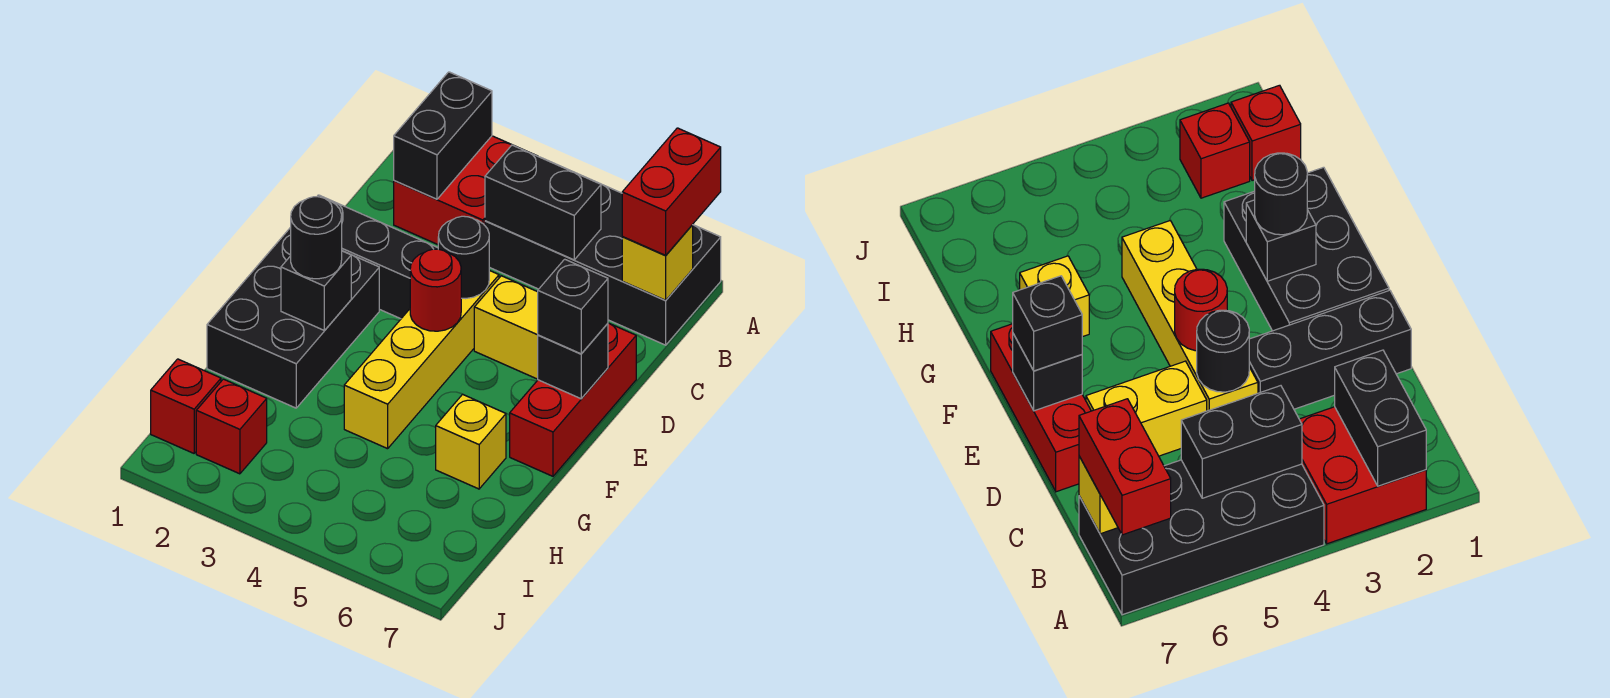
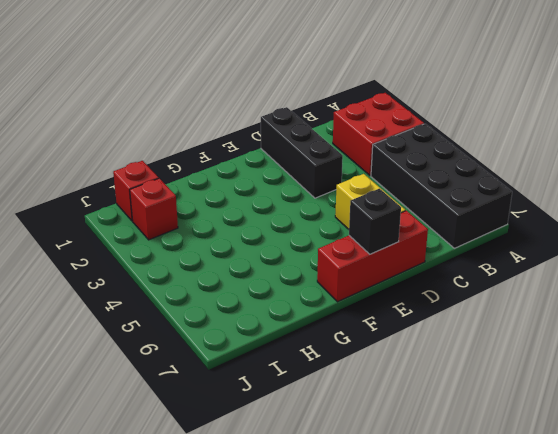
none -> yellow 1x4 brick [344,270,499,449]
none -> black 2x3 brick [207,228,379,408]
none -> yellow 1x1 brick [436,394,506,489]

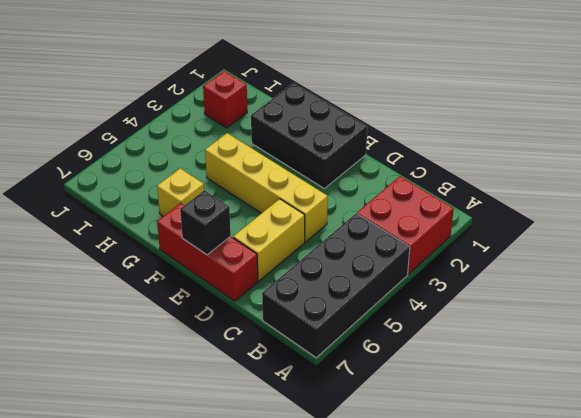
none -> black 1x3 brick [317,195,438,319]
none -> red 1x1 brick [151,359,221,453]
none -> black 1x2 brick [394,72,492,199]

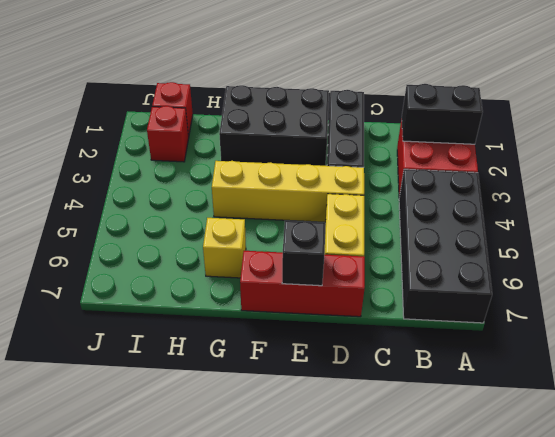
none -> black 1x2 brick [485,145,601,260]
none -> yellow 1x1 brick [622,225,693,300]
none -> black 1x1 round brick [438,216,489,299]

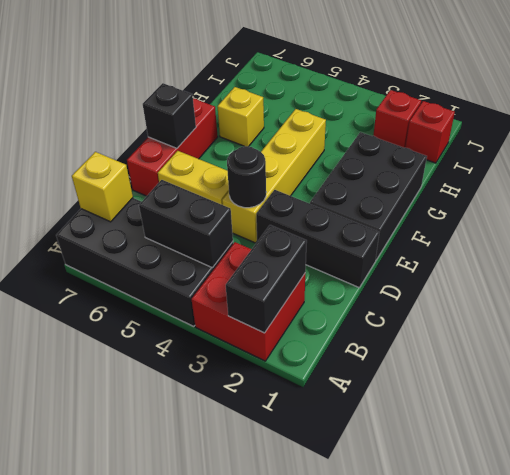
none -> red 1x1 round brick [410,249,461,331]
none -> black 1x1 brick [281,251,351,331]
none -> red 1x2 brick [622,128,721,255]

